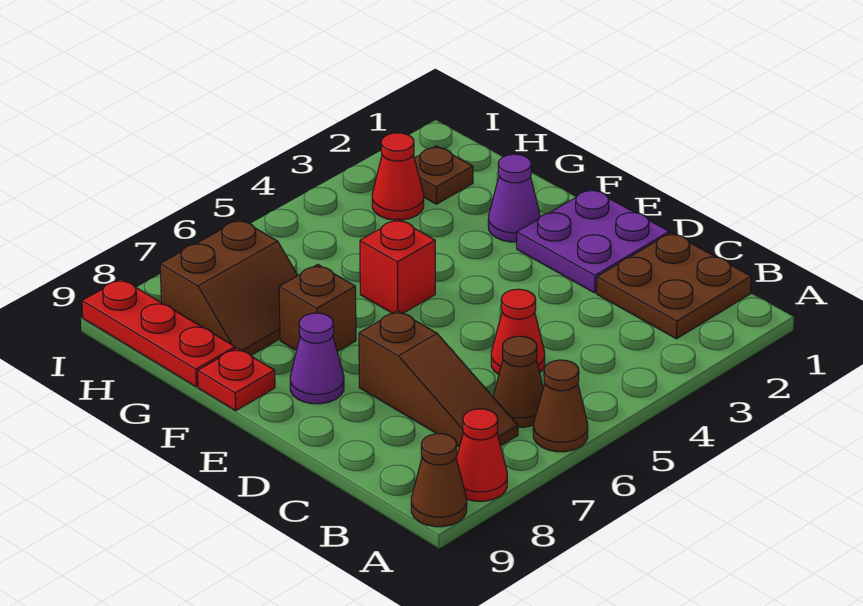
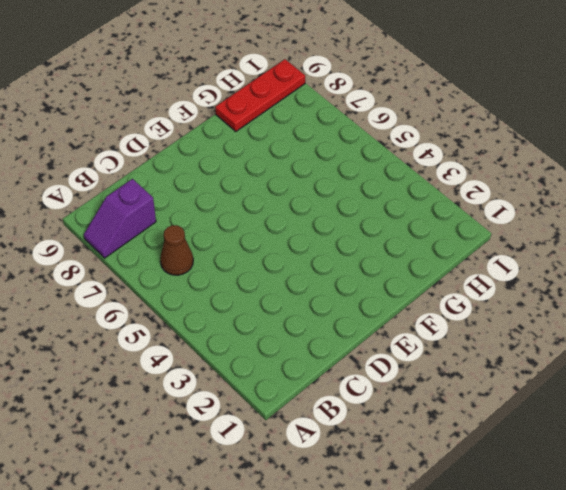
purple 1x2 slope [84,179,156,258] -> red 1x1 cone [456,409,507,501]
none -> brown 1x1 cone [533,360,588,452]
none -> brown 1x1 cone [411,434,467,527]
none -> brown 2x2 plate [597,233,751,339]

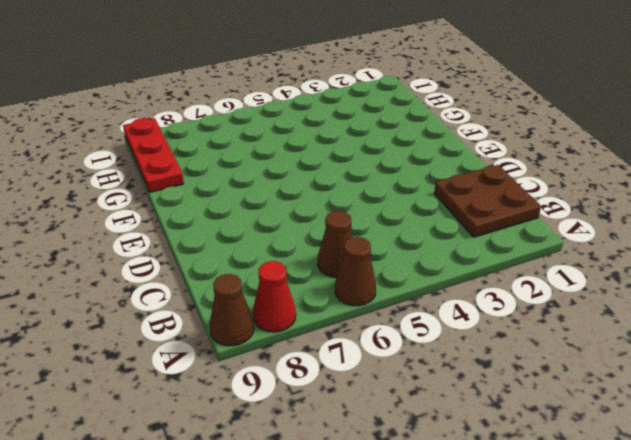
none -> brown 1x3 slope [359,310,518,447]
none -> red 1x1 cone [491,289,545,375]
none -> purple 2x2 plate [517,189,669,293]

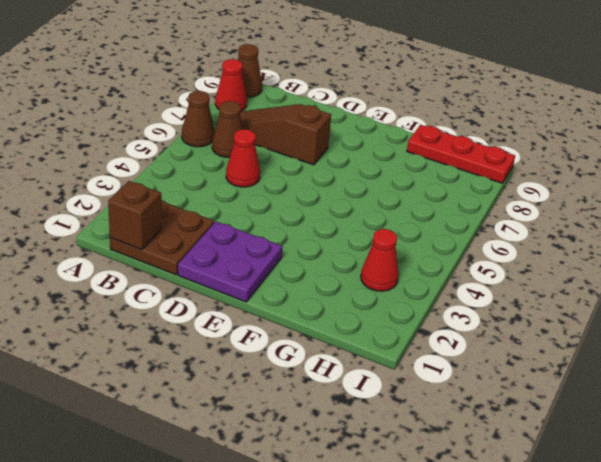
brown 1x1 brick [108,181,161,250] -> brown 1x1 brick moved to [279,265,356,352]
none -> purple 1x1 cone [290,313,344,404]
none -> purple 1x1 cone [488,154,540,242]
none -> red 1x1 brick [360,219,435,313]

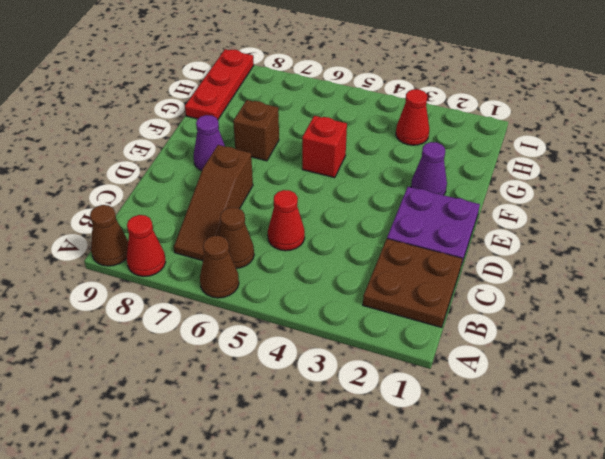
none -> red 1x1 plate [198,348,275,411]
none -> brown 2x2 slope [160,219,298,355]
none -> brown 1x1 plate [414,146,473,204]

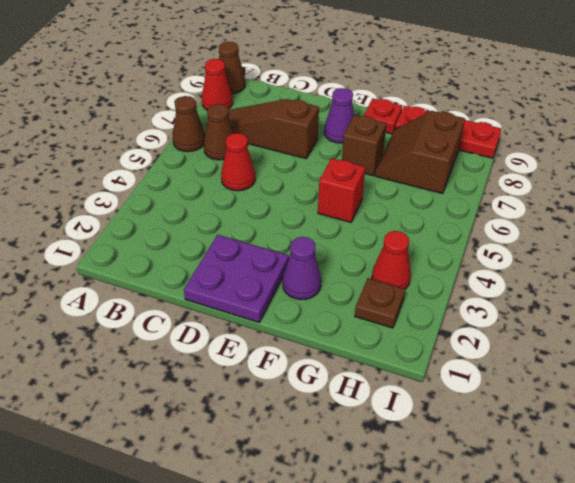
none -> brown 2x2 plate [597,233,751,339]

